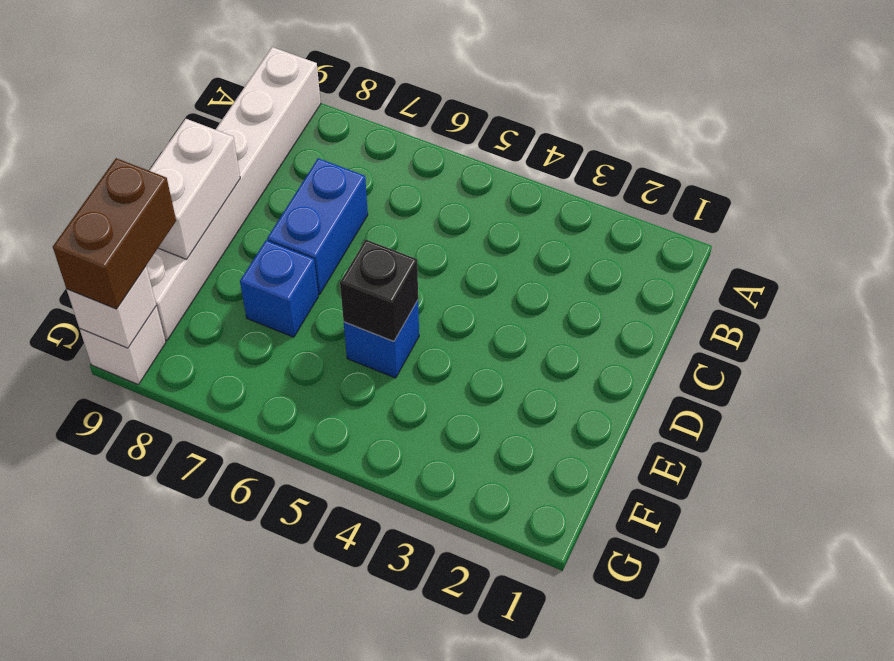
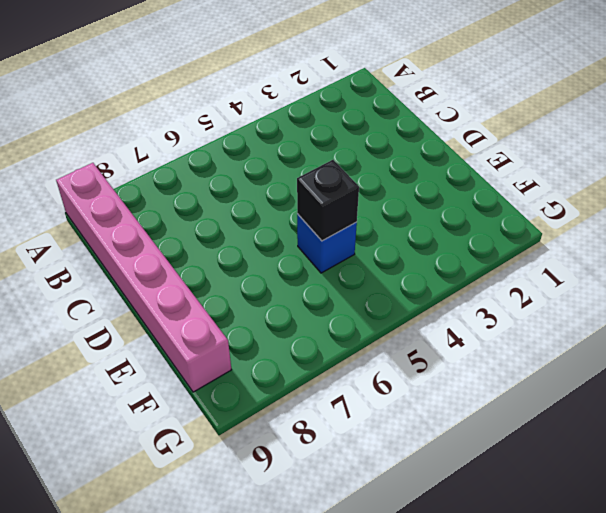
pink 1x6 brick [56,163,231,392] -> white 1x6 brick [146,47,321,340]
none -> blue 1x2 brick [267,158,368,294]
none -> blue 1x1 brick [240,240,318,337]

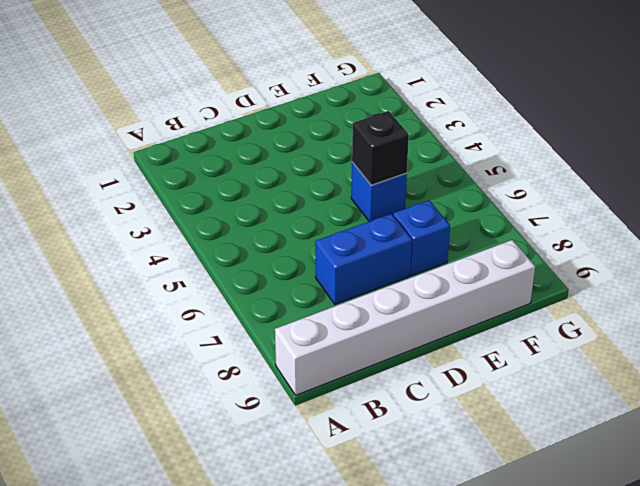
none -> white 1x1 brick [80,306,166,384]
none -> white 1x2 brick [149,119,240,259]

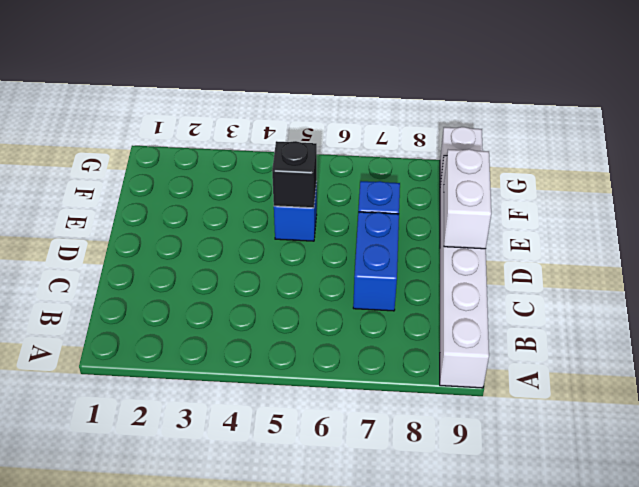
none -> white 1x1 brick [67,266,156,348]
none -> brown 1x2 brick [53,158,176,309]

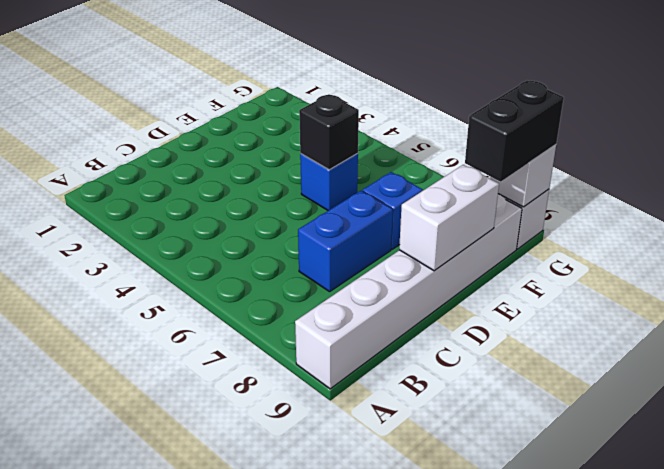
black 1x2 brick [465,81,564,182] -> brown 1x2 brick [53,158,176,309]

